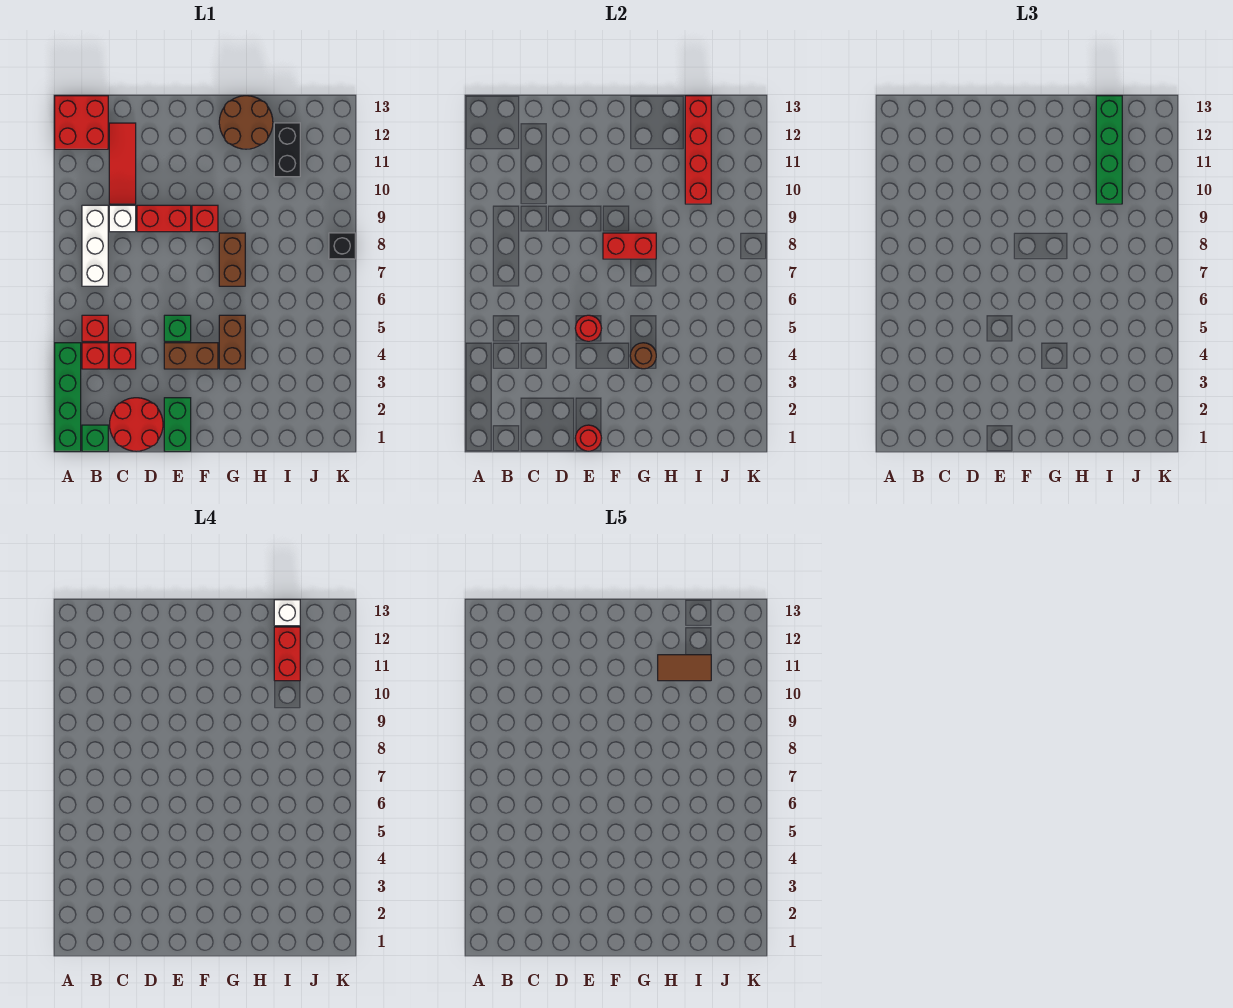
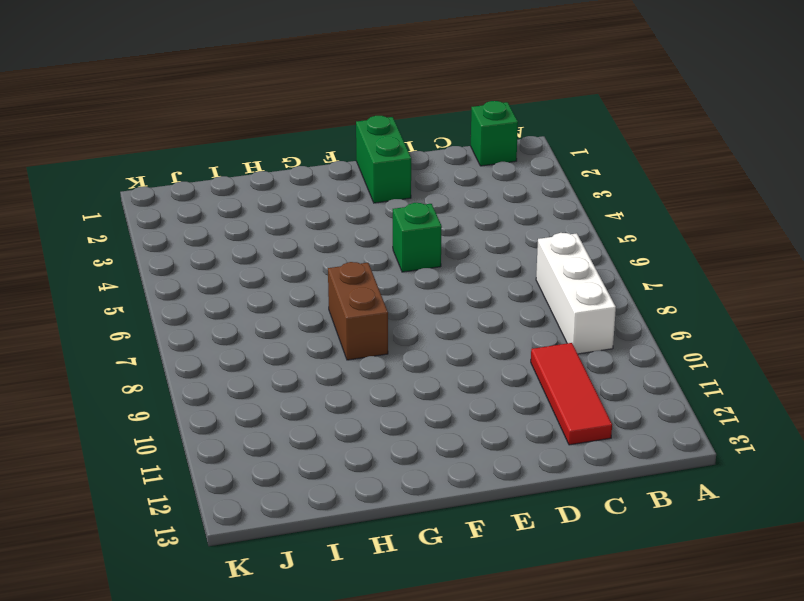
none -> green 1x4 brick [55,343,81,451]
none -> red 2x2 brick [55,96,108,149]
none -> red 1x1 brick [82,343,108,369]

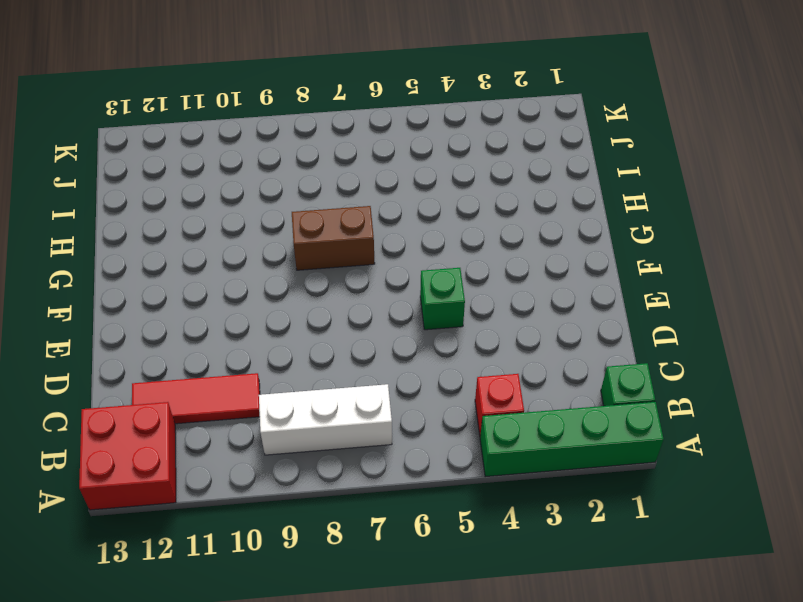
none -> red 1x1 brick [82,315,108,341]
none -> red 2x2 round brick [110,398,163,451]
none -> red 1x1 brick [109,343,136,369]

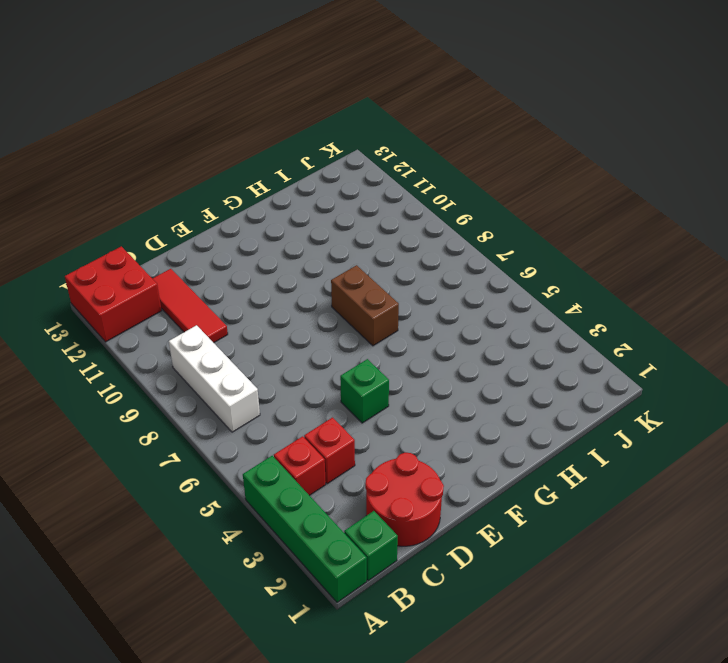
none -> red 1x1 brick [82,315,108,341]
none -> white 1x1 brick [109,205,136,232]
none -> red 1x2 brick [137,205,191,232]

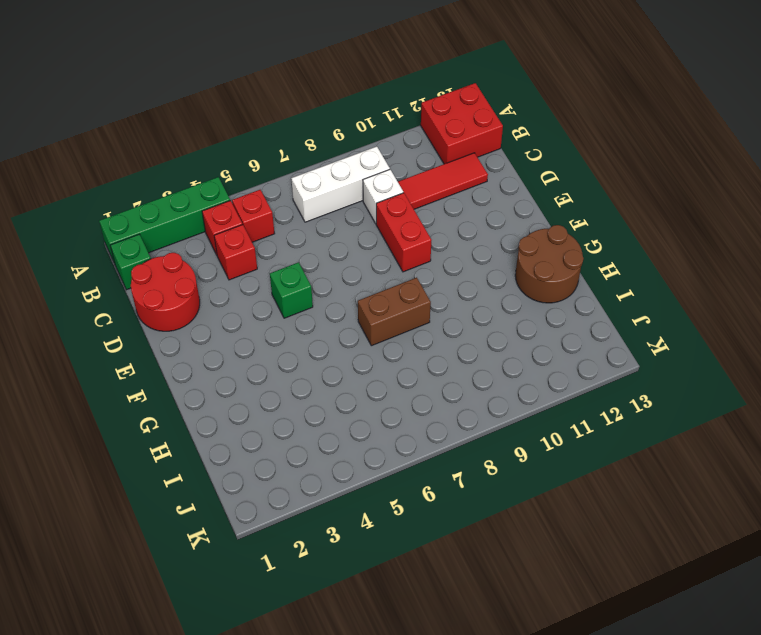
none -> green 1x2 brick [164,398,191,451]
none -> brown 1x2 brick [164,343,218,369]
none -> red 1x1 brick [192,205,218,232]

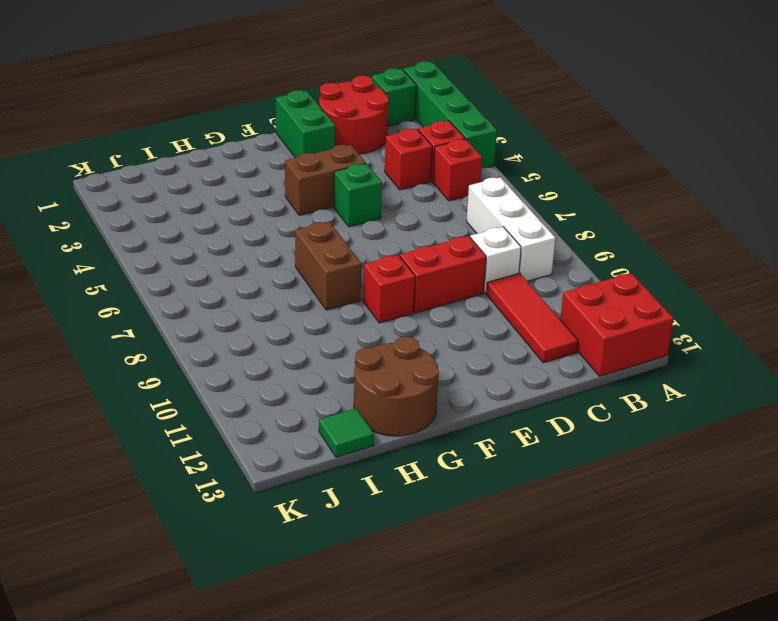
green 1x1 tile [319,408,374,457] -> none
none -> brown 1x2 brick [219,315,245,369]
none -> black 1x2 brick [274,123,300,177]
none -> black 1x1 brick [329,233,355,259]

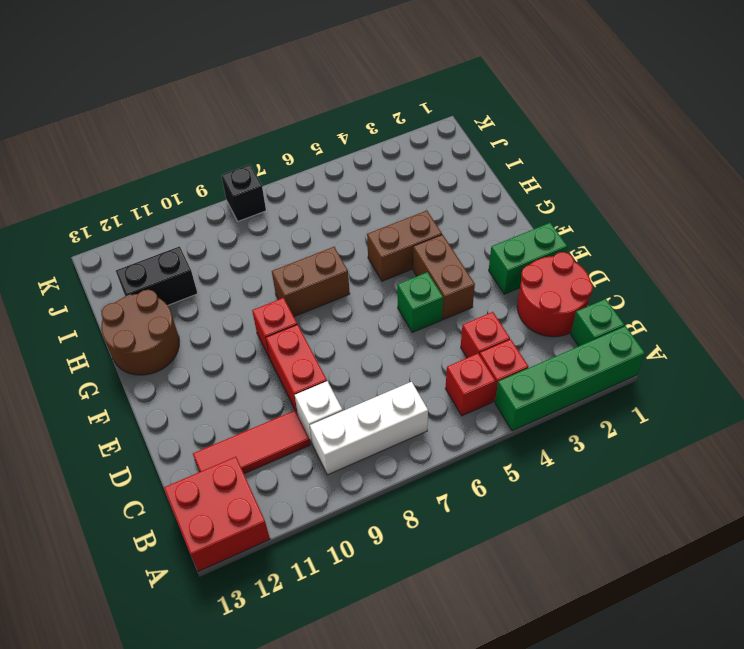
none -> red 1x1 round brick [575,425,601,451]
none -> red 1x1 round brick [575,315,602,341]
none -> red 1x2 brick [603,233,656,259]

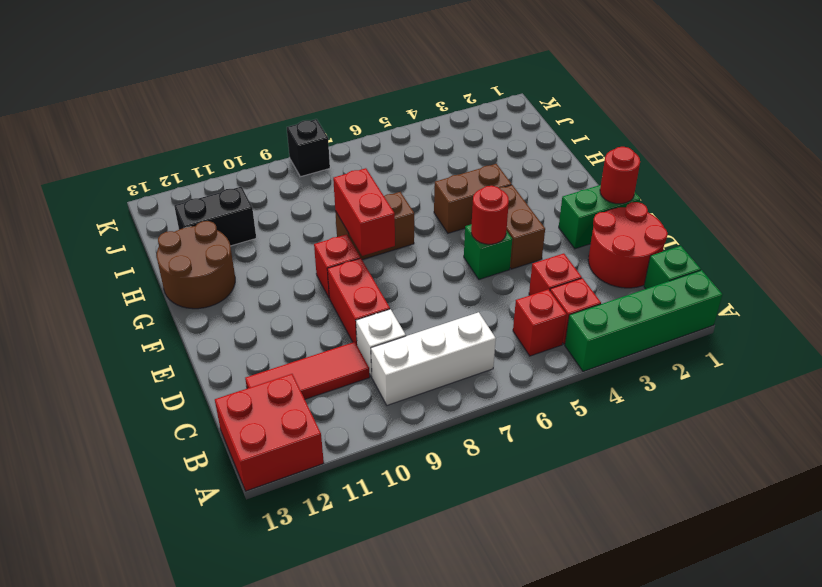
none -> brown 1x1 round brick [630,343,656,369]
none -> red 1x4 brick [685,96,711,204]
none -> green 1x4 brick [1096,96,1122,204]

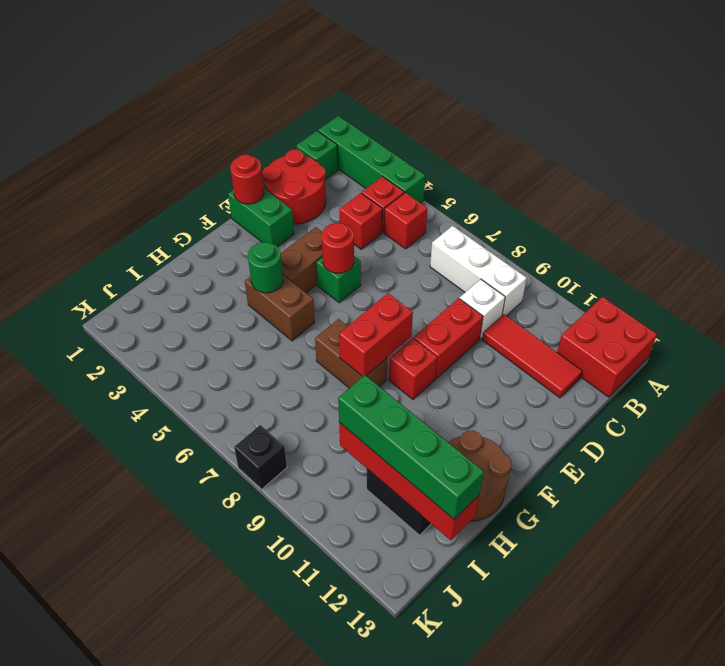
green 1x1 round brick [248,242,283,293] -> brown 1x1 round brick [630,343,656,369]
none -> red 1x2 brick [274,627,300,681]
none -> white 1x1 brick [274,600,300,626]
none -> brown 1x2 tile [658,655,711,681]

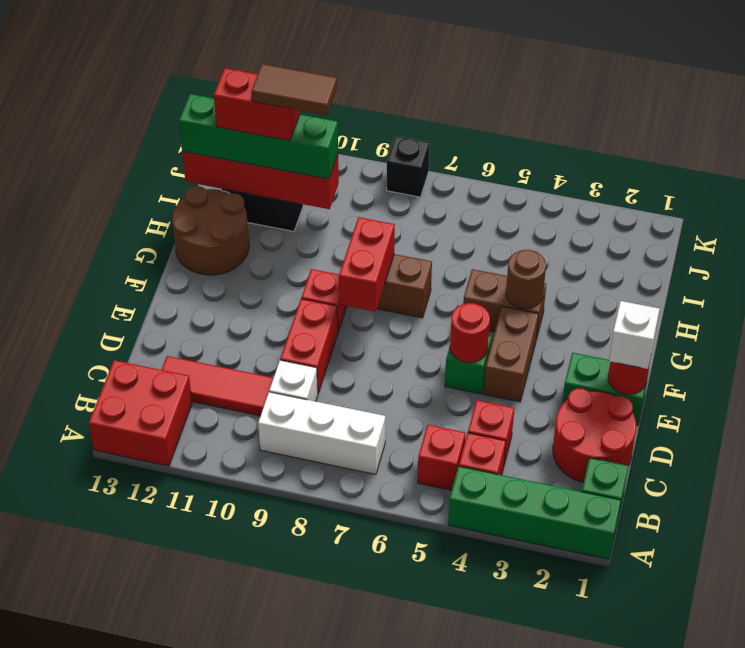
white 1x1 brick [609,301,660,369] -> white 1x1 brick moved to [274,600,300,626]
brown 1x2 tile [251,64,337,115] -> brown 1x2 tile turned to [658,655,711,681]

